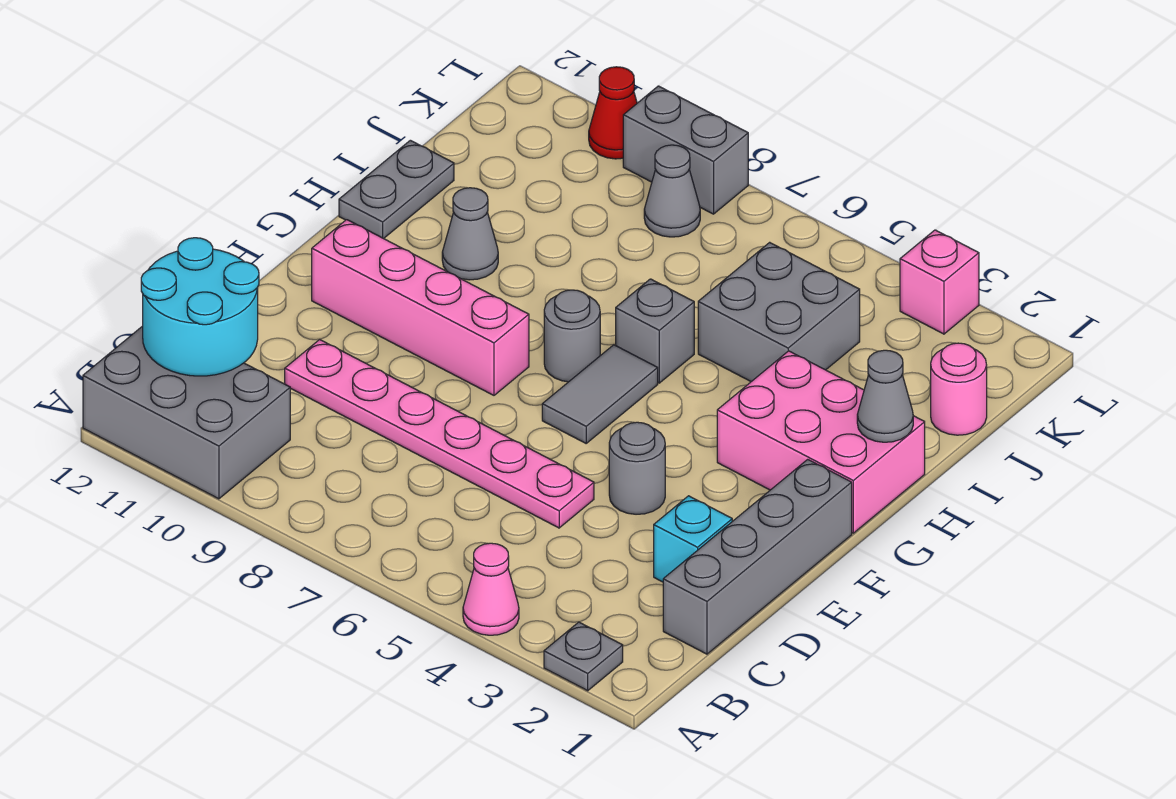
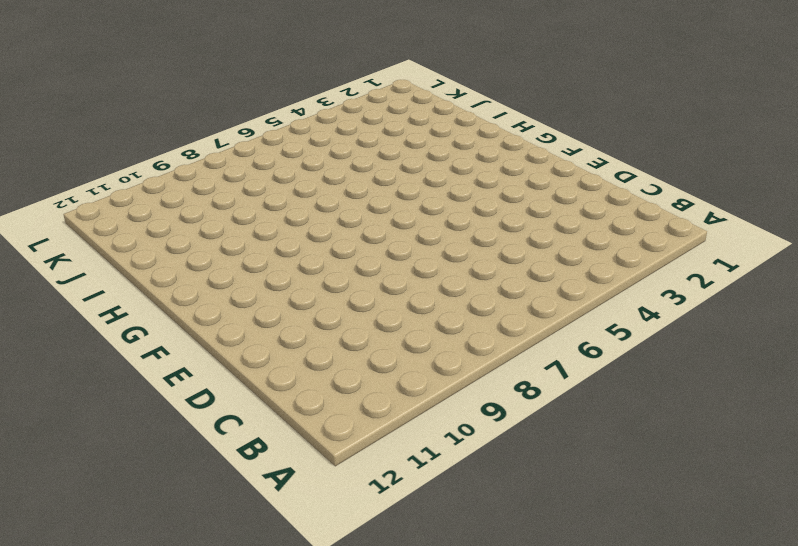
none -> grey 1x1 plate [544,622,623,691]
none -> pink 1x1 cone [463,543,519,635]
none -> grey 2x3 brick [83,326,290,499]

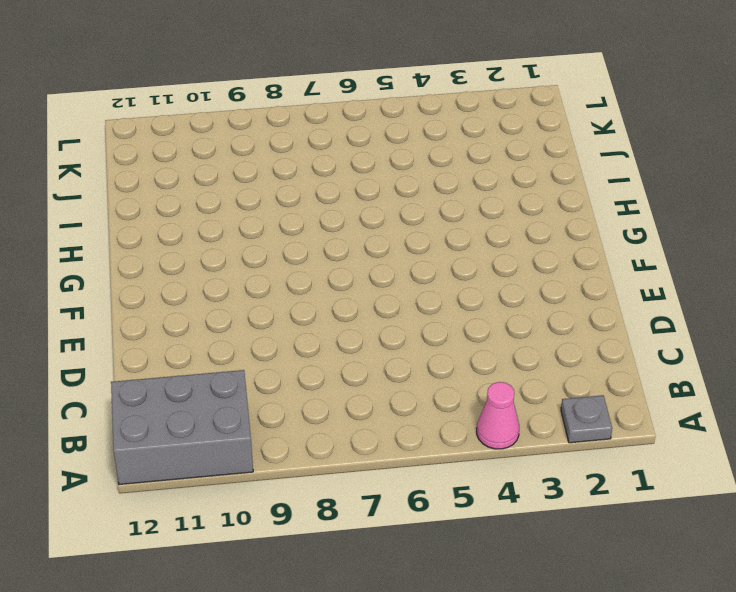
none -> grey 1x4 brick [663,459,852,654]
none -> cyan 1x1 brick [654,496,732,582]
none -> pink 1x6 plate [285,339,594,528]

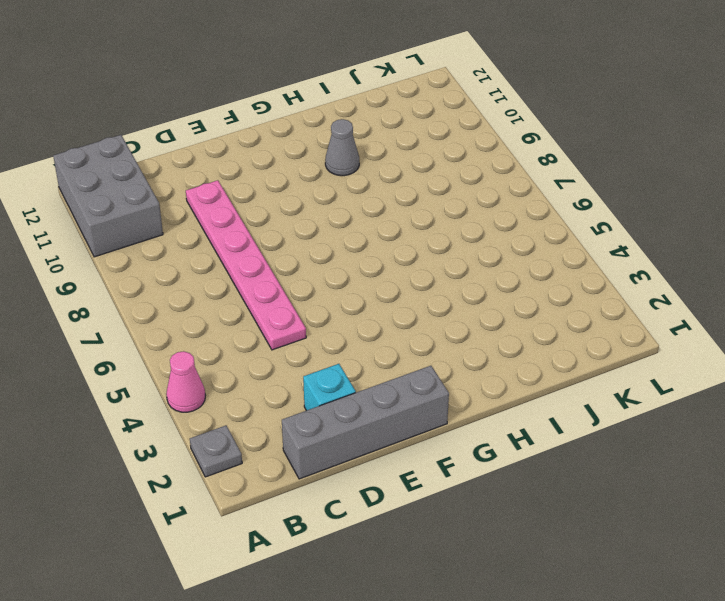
none -> grey 1x1 round brick [609,422,665,514]
none -> grey 1x2 tile [542,345,658,443]
none -> pink 1x4 brick [312,220,529,395]

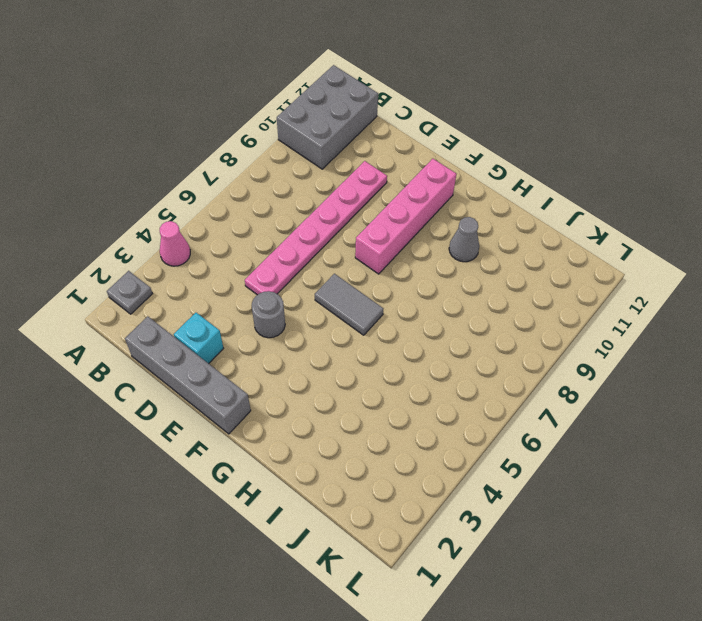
none -> pink 2x3 brick [717,351,925,533]
none -> grey 1x1 round brick [544,290,600,382]
none -> grey 1x1 brick [616,279,694,383]

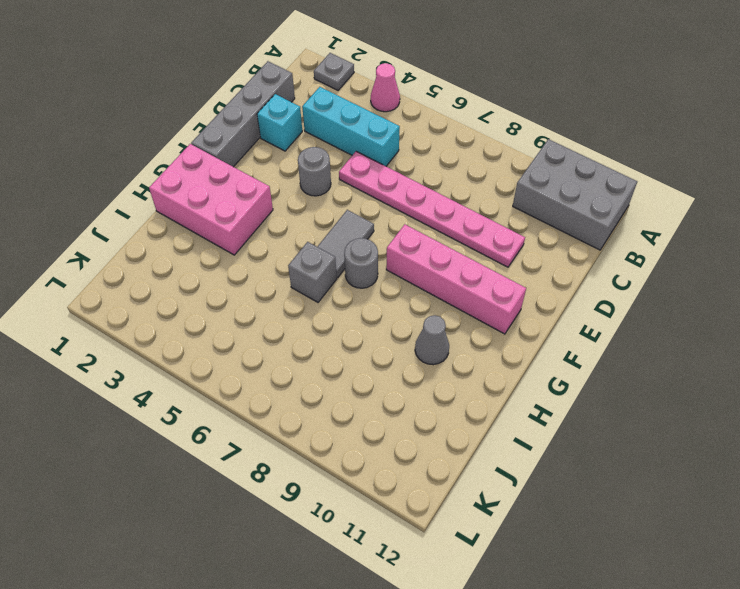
cyan 1x3 brick [302,87,400,166] -> none
none -> grey 1x2 plate [339,140,454,239]
none -> grey 2x2 brick [698,242,860,382]
none -> pink 1x1 round brick [931,343,987,435]

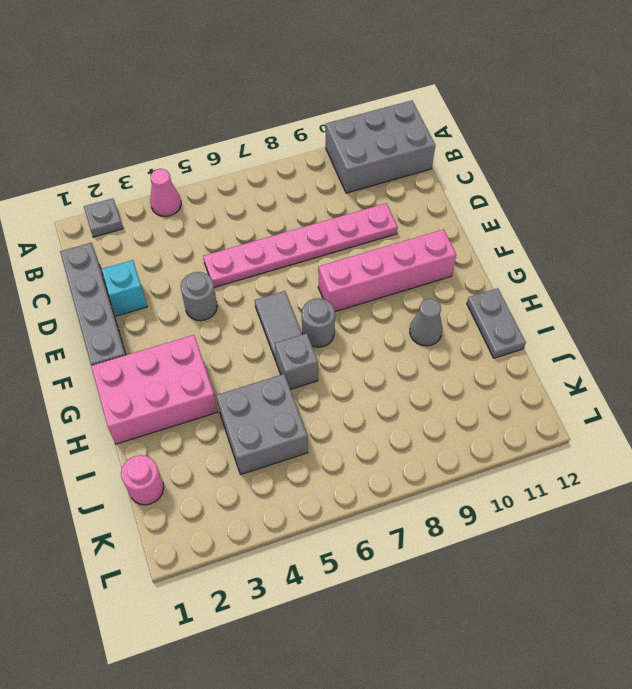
none -> grey 1x1 cone [644,145,700,237]
none -> pink 1x1 brick [900,230,979,334]
none -> grey 1x2 brick [623,86,748,214]

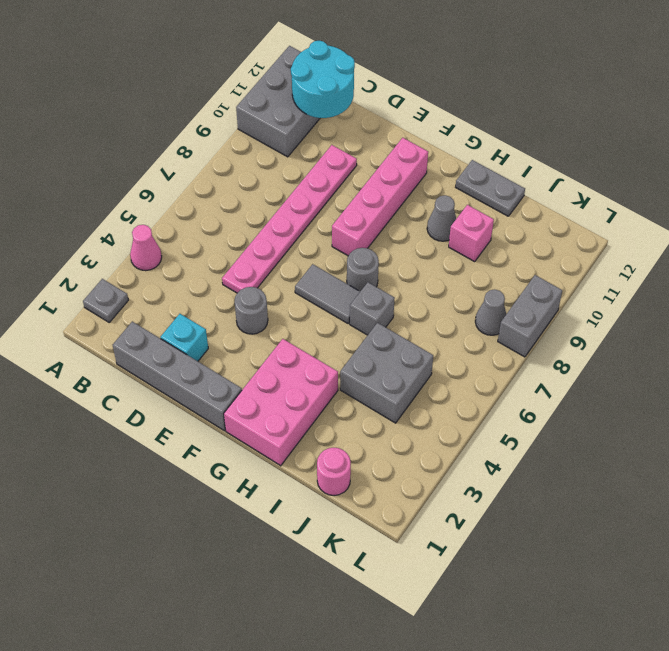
pink 1x1 brick [449,205,494,262] -> pink 1x1 brick moved to [900,230,979,334]
none -> red 1x1 cone [589,67,637,159]
none -> grey 1x1 cone [857,350,913,442]

